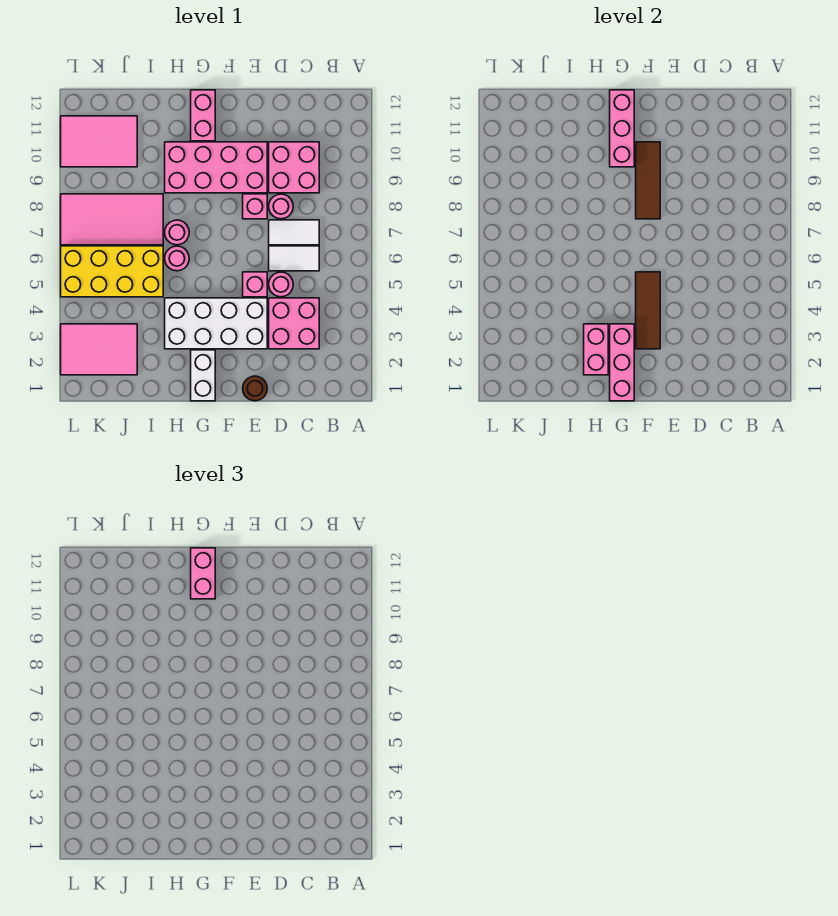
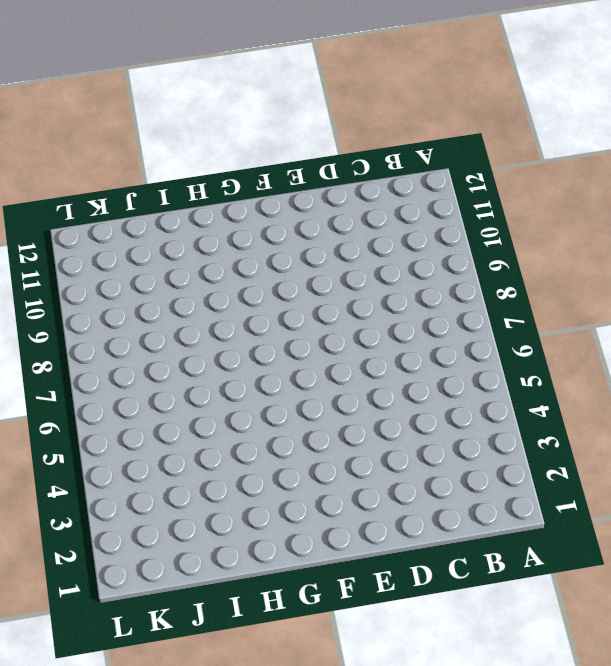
none -> pink 2x2 brick [269,298,319,349]
none -> white 1x2 tile [269,246,319,271]
none -> white 1x2 tile [269,220,319,245]

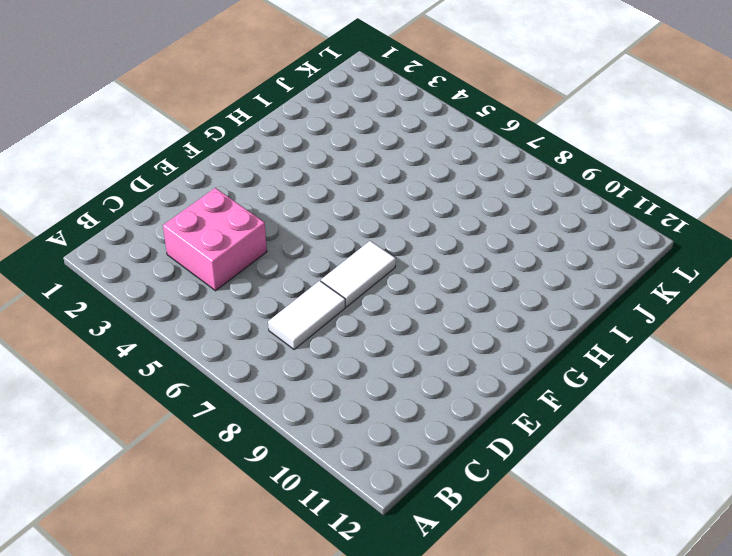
white 1x2 tile [321,241,396,307] -> white 1x2 tile moved to [269,246,319,271]
none -> pink 2x2 brick [269,142,319,193]
none -> pink 1x1 round brick [269,272,293,297]
none -> pink 1x1 round brick [269,194,293,219]

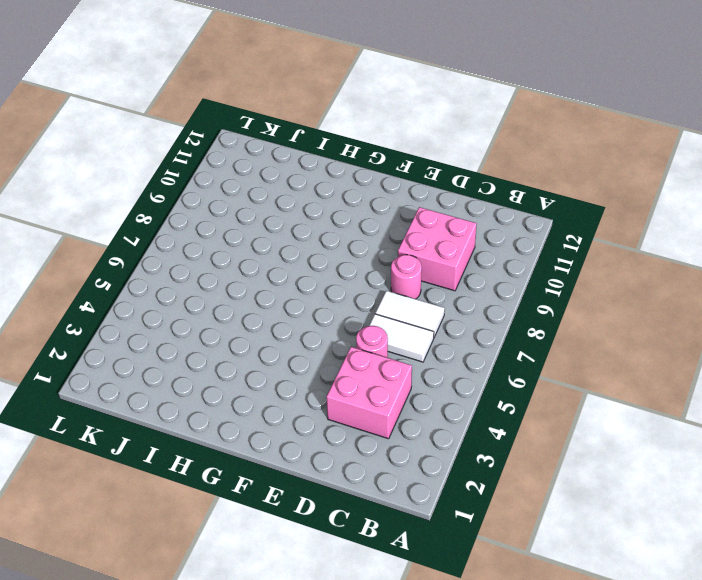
none -> brown 1x1 round brick [243,376,267,401]
none -> white 2x4 brick [165,298,267,349]
none -> pink 1x1 brick [243,272,267,297]

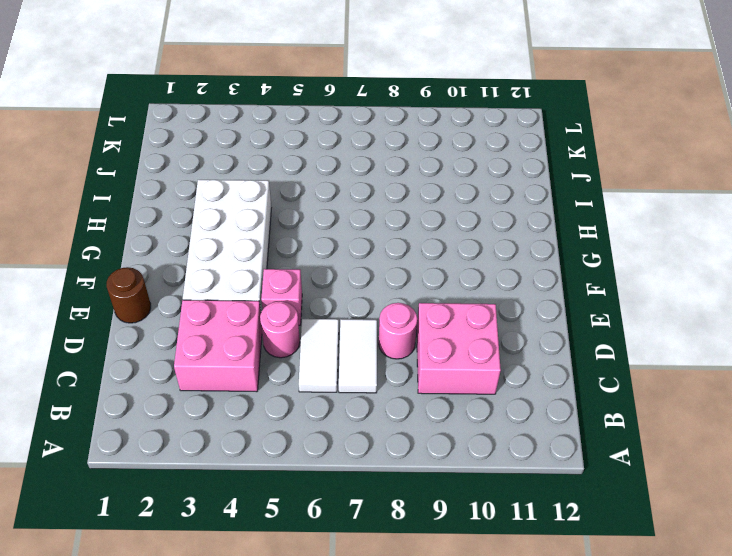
none -> pink 1x1 brick [243,194,267,219]
none -> pink 2x4 brick [165,142,267,193]
none -> white 1x2 brick [191,350,215,401]

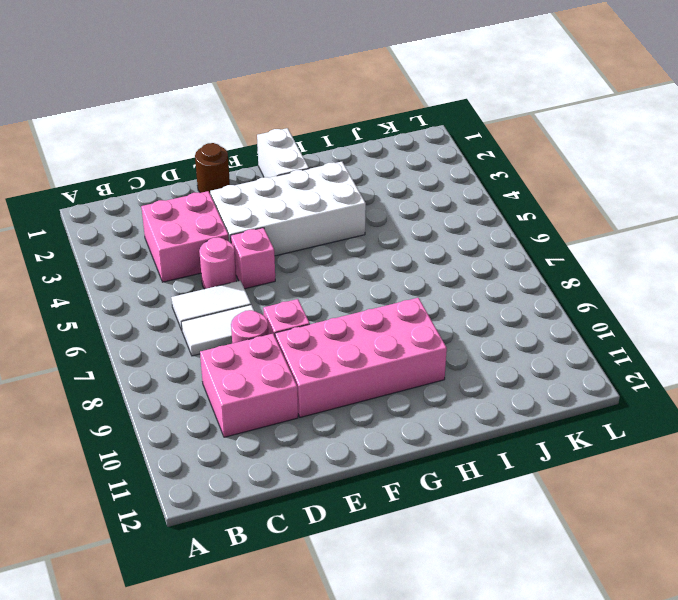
none -> pink 1x2 brick [191,90,215,141]
none -> pink 1x1 round brick [165,246,189,271]
none -> pink 1x1 round brick [165,220,189,245]

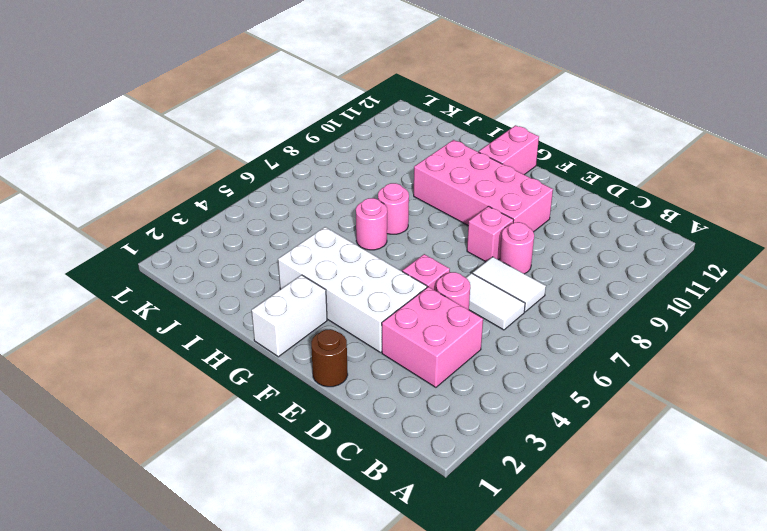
none -> pink 2x2 brick [269,142,319,193]
none -> yellow 2x4 brick [61,246,163,297]
none -> pink 2x4 tile [61,194,163,245]

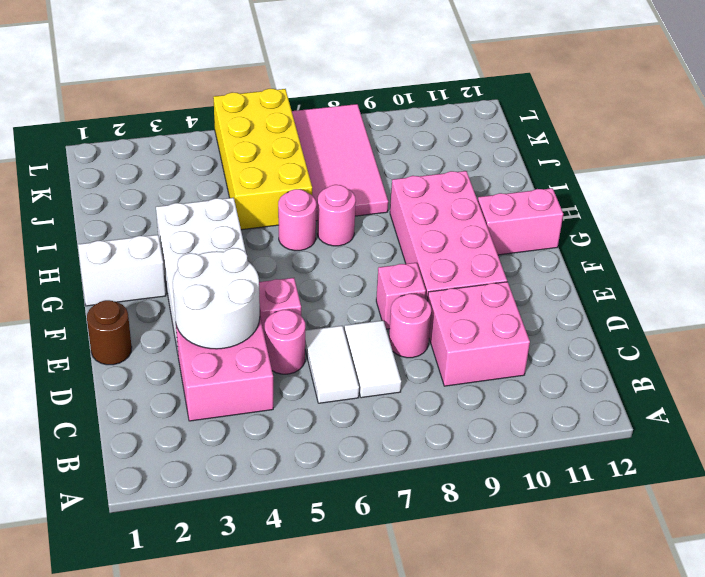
white 2x2 round brick [173,248,260,349] -> none
none -> pink 2x3 tile [61,324,137,375]
none -> pink 2x3 tile [61,116,137,167]
none -> brown 1x3 tile [636,272,660,349]

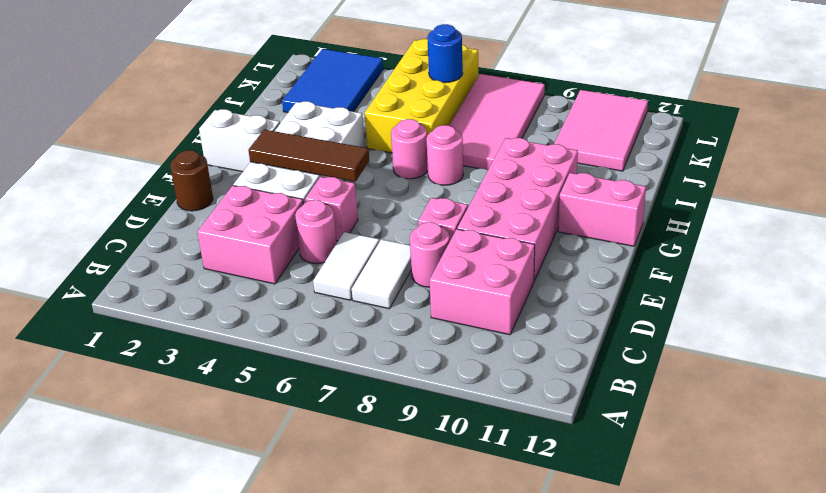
blue 2x3 tile [282,49,383,113] -> pink 2x3 tile [61,324,137,375]
blue 1x1 round brick [427,24,463,83] -> none
none -> brown 1x3 tile [636,142,660,219]
none -> pink 1x3 brick [610,324,634,401]
none -> pink 1x3 brick [610,90,634,167]

